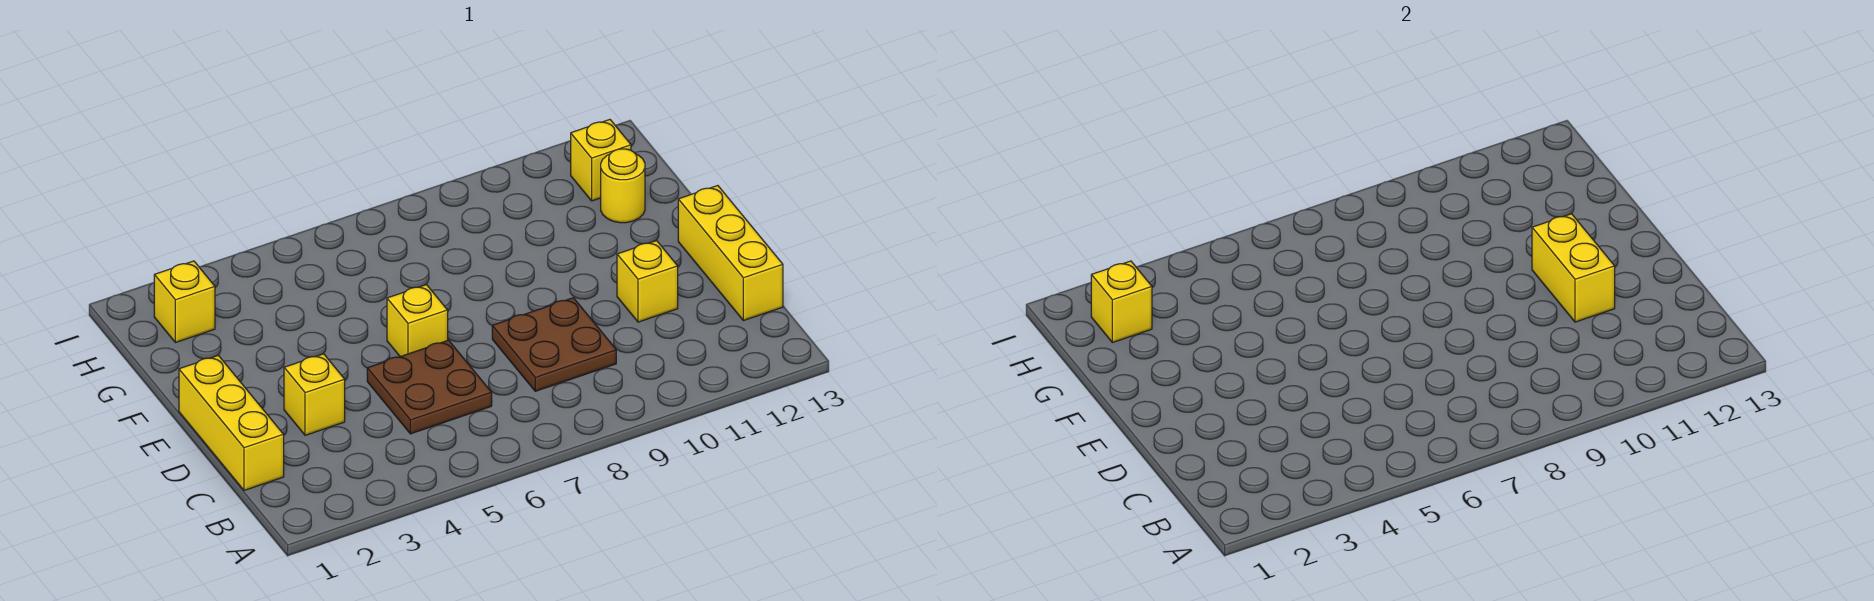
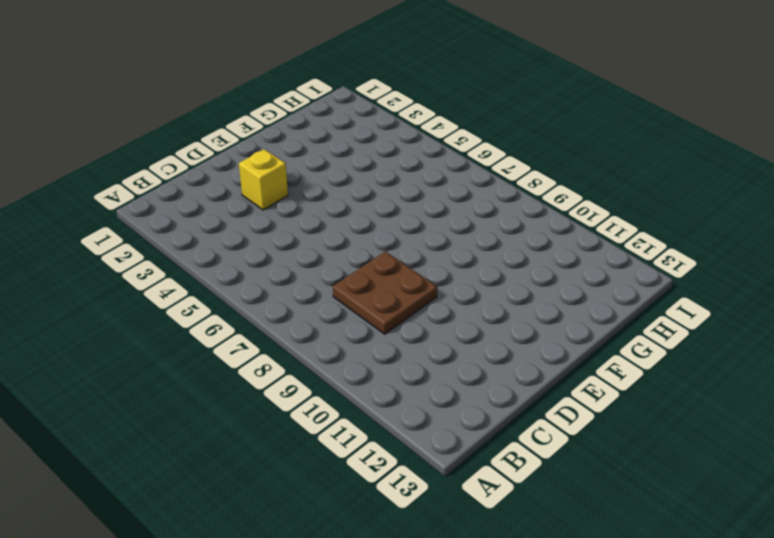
none -> yellow 1x3 brick [179,355,284,490]
none -> brown 2x2 plate [367,340,492,434]
none -> yellow 1x3 brick [678,186,783,321]

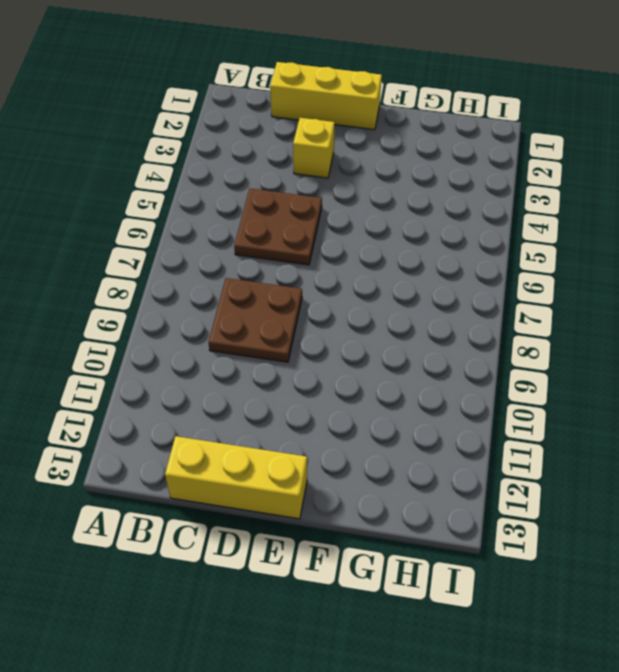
none -> yellow 1x1 brick [617,241,678,322]
none -> yellow 1x1 brick [387,285,448,357]
none -> yellow 1x1 round brick [601,149,645,223]

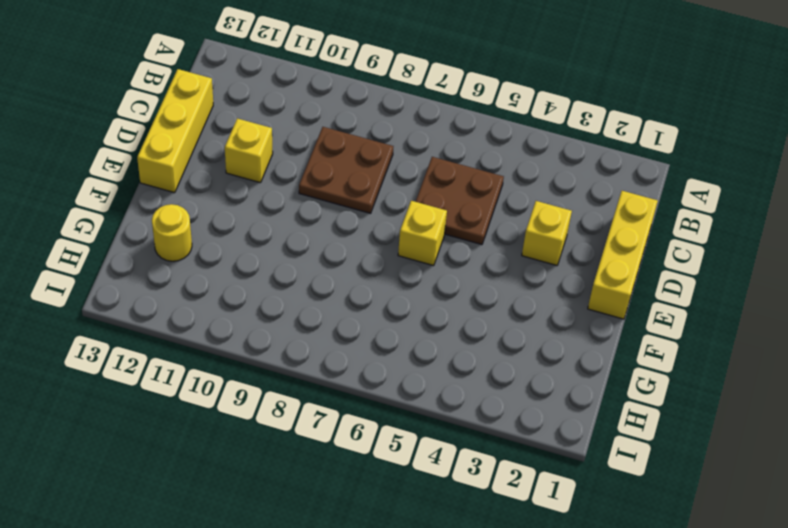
none -> yellow 1x1 brick [154,261,215,343]
none -> yellow 1x1 brick [571,120,631,201]
none -> yellow 1x2 brick [1532,214,1615,322]

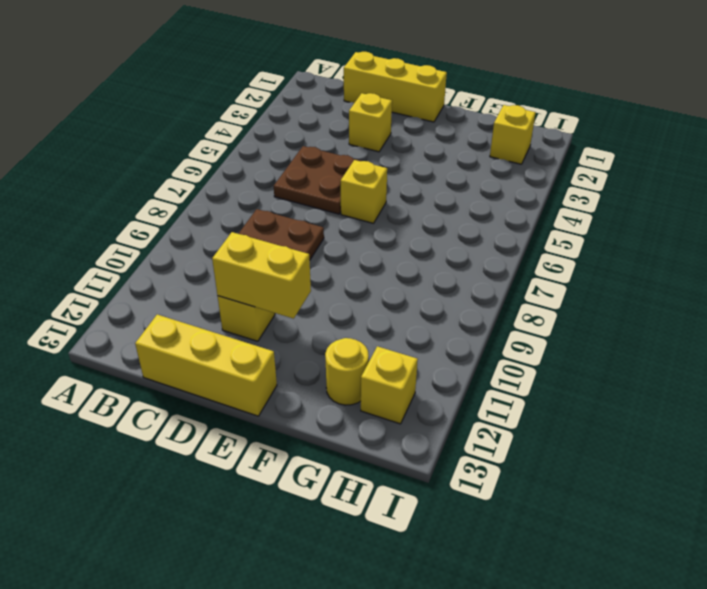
none -> yellow 1x1 brick [1091,261,1152,343]

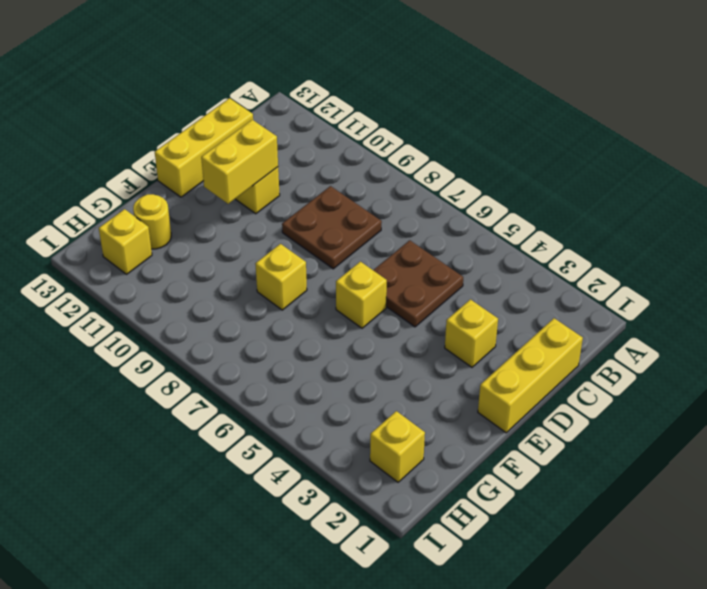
yellow 1x1 brick [255,244,307,310] -> yellow 1x1 brick moved to [1091,261,1152,343]

